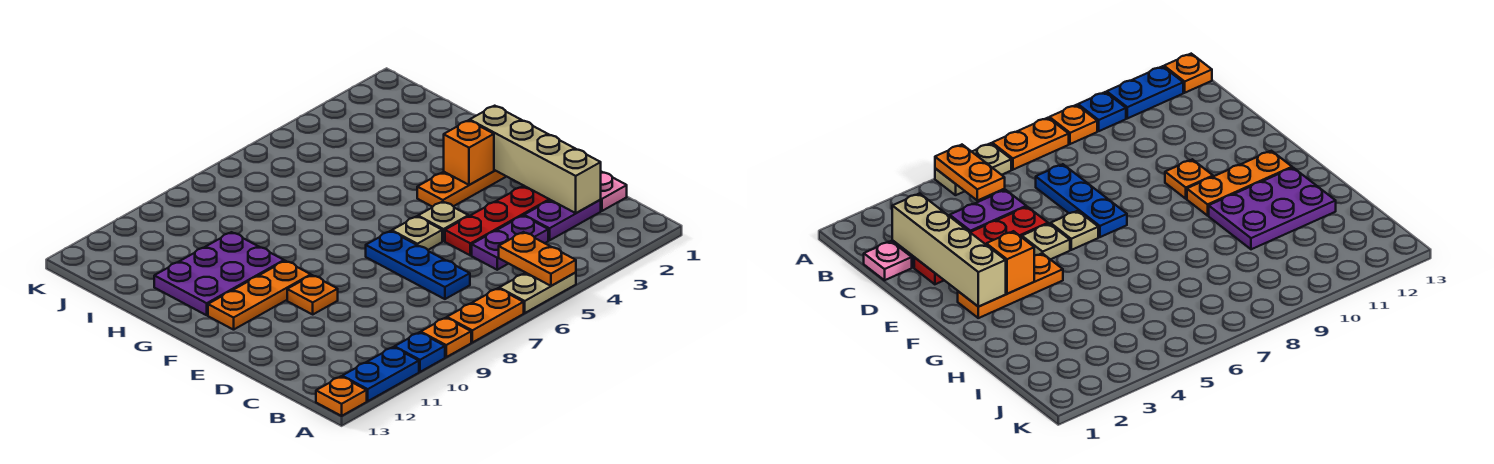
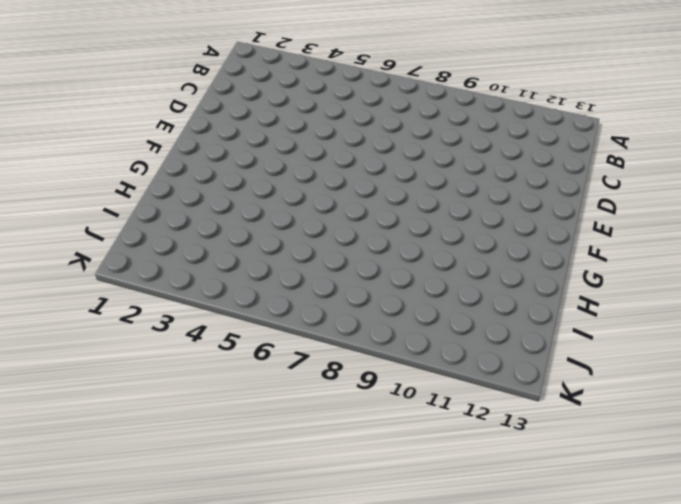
none -> tan 1x2 plate [499,272,576,313]
none -> orange 1x2 plate [447,288,524,342]
none -> orange 1x1 plate [421,318,471,357]

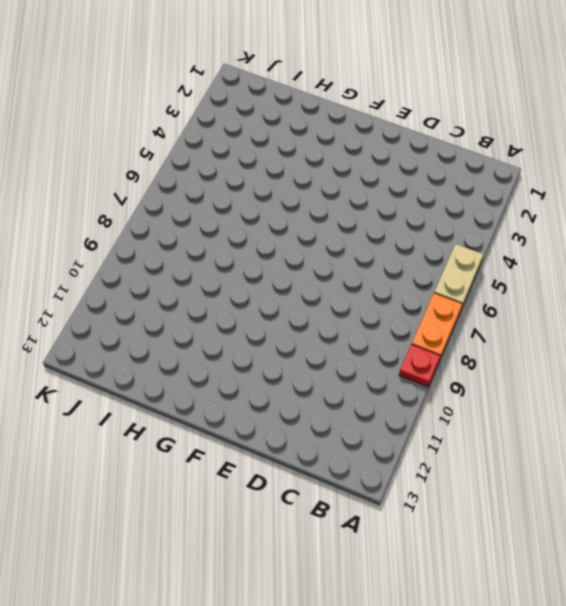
red 1x1 plate [399,344,441,387] -> orange 1x1 plate [421,318,471,357]
none -> blue 1x1 plate [395,332,445,372]
none -> blue 1x2 plate [342,347,419,401]
none -> orange 1x1 plate [316,377,367,416]

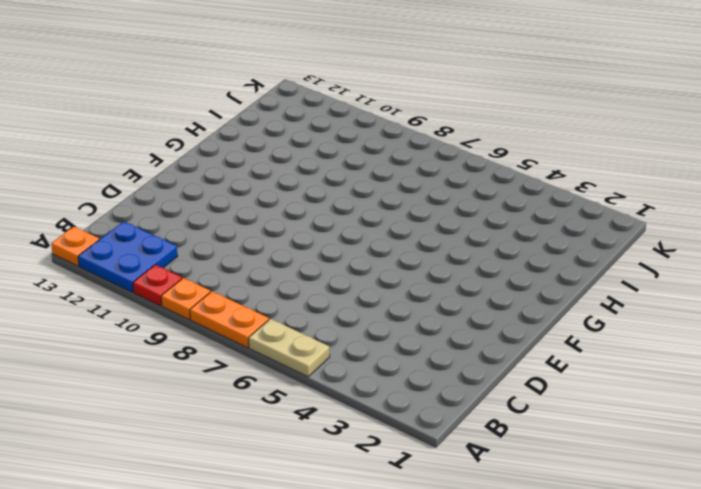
red 1x1 plate [133,265,182,306] -> blue 1x1 plate [395,332,445,372]
blue 2x2 plate [78,221,178,292] -> blue 1x2 plate [342,347,419,401]
none -> pink 1x1 plate [600,172,627,211]
none -> purple 1x2 plate [524,200,601,240]
none -> purple 1x2 plate [472,216,548,270]

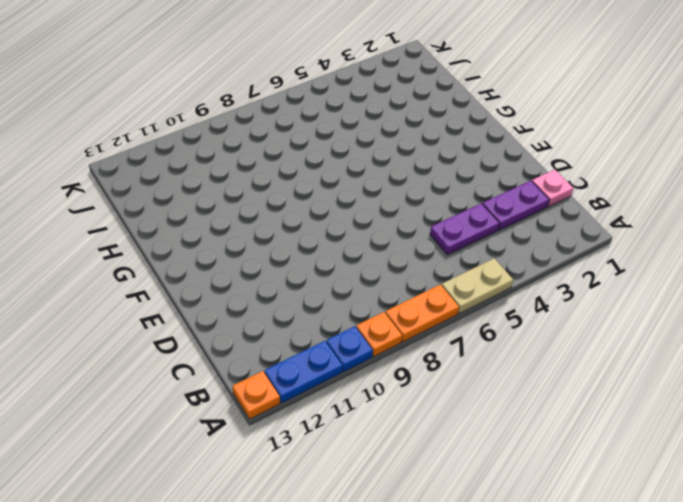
none -> blue 1x3 plate [366,231,470,299]
none -> red 1x4 plate [445,186,550,255]
none -> tan 1x1 plate [418,202,468,241]

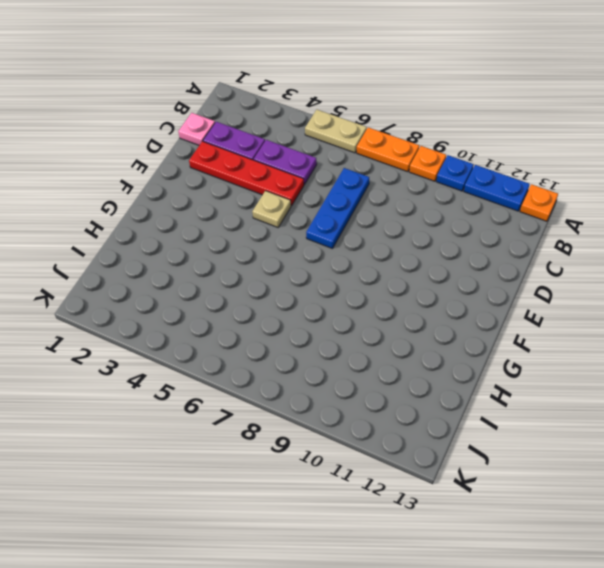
none -> tan 1x1 plate [392,216,442,250]
none -> orange 1x1 plate [287,275,338,314]
none -> orange 1x3 plate [417,170,506,207]

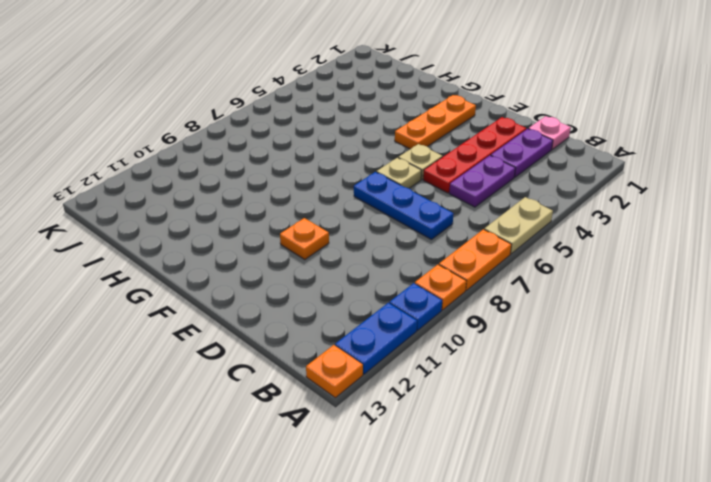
none -> orange 1x3 plate [208,261,311,330]
none -> purple 2x3 plate [154,232,284,315]
none -> orange 1x2 plate [499,232,576,286]

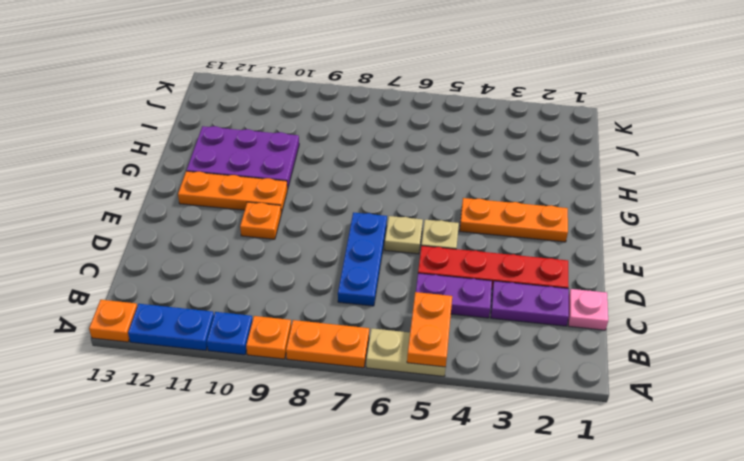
none -> tan 1x4 brick [470,106,601,213]
none -> orange 1x1 brick [444,120,494,185]

